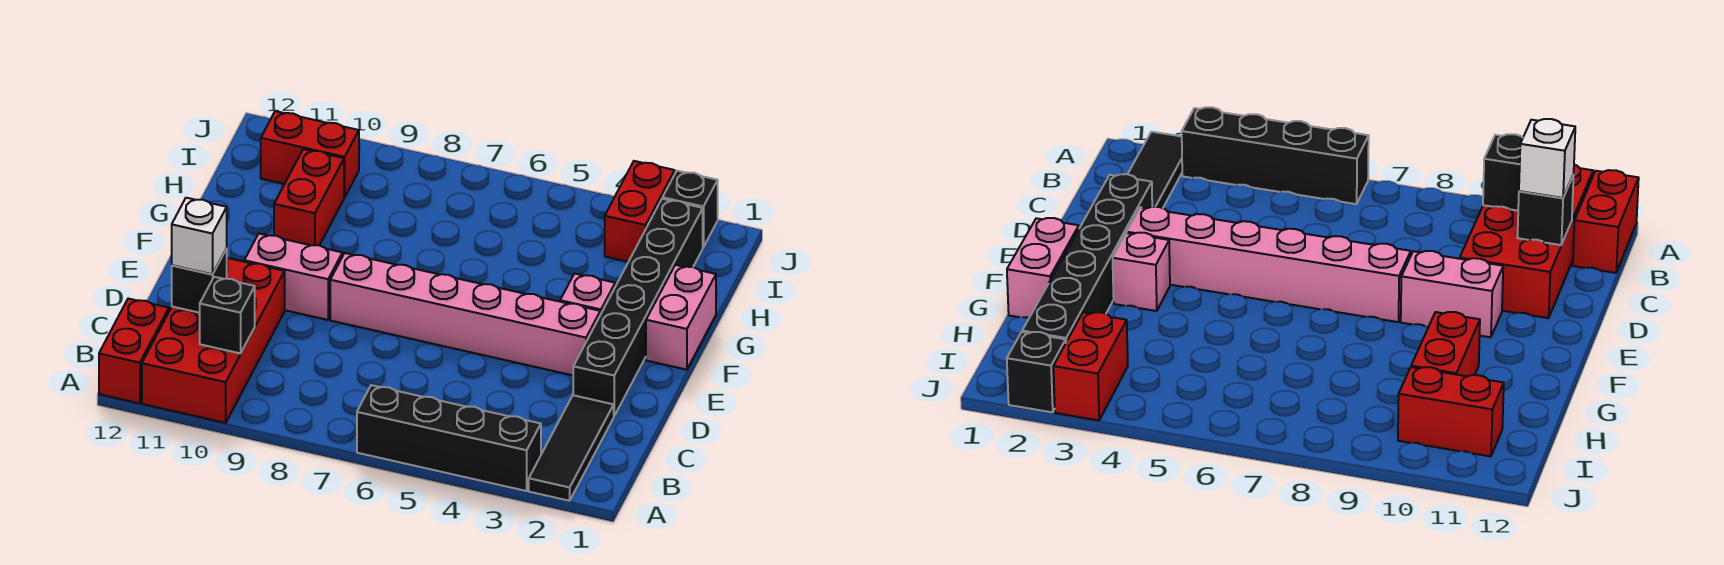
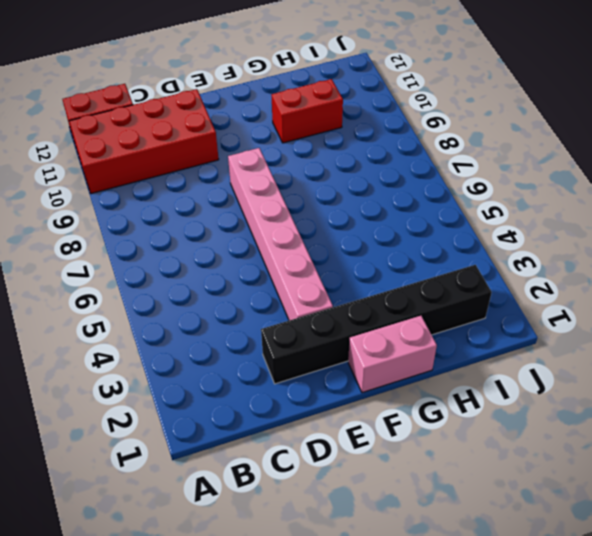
none -> black 1x3 tile [529,395,614,501]
none -> black 1x4 brick [357,385,541,491]
none -> pink 1x2 brick [244,234,342,320]

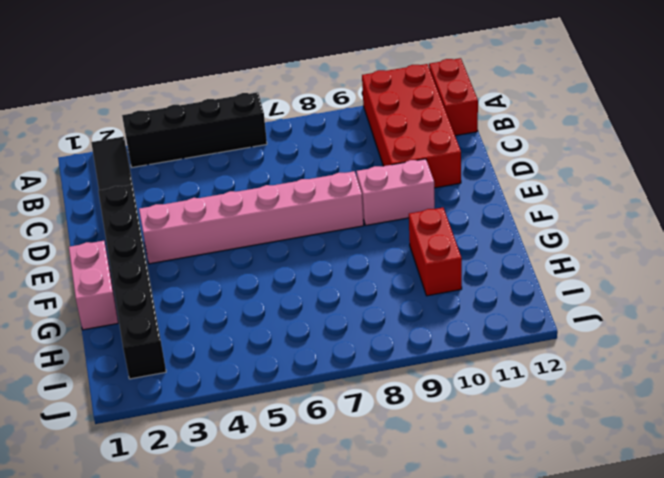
none -> pink 1x1 brick [560,274,615,315]
none -> red 1x2 brick [605,161,675,262]
none -> red 1x2 brick [261,111,359,198]

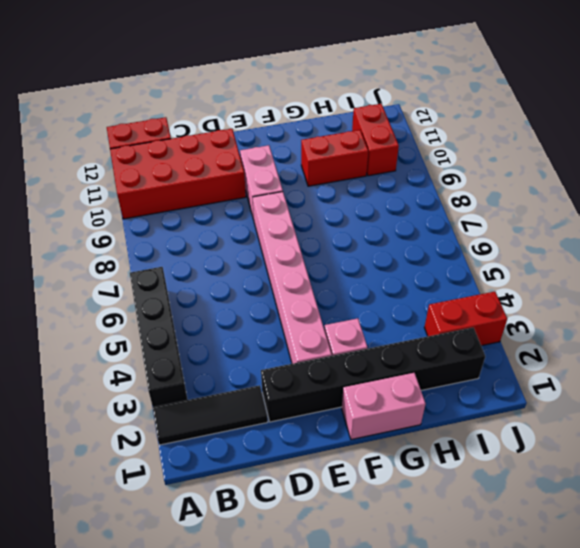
none -> black 1x1 brick [663,171,718,247]
none -> black 1x1 brick [200,277,255,353]
none -> black 1x1 brick [172,249,227,313]

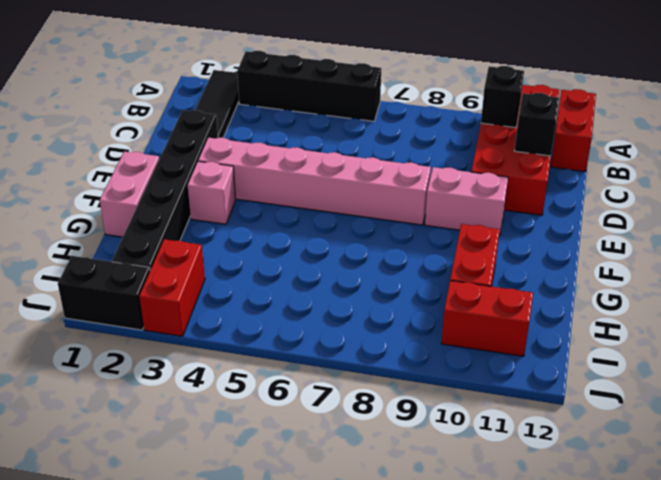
black 1x2 brick [58,256,150,330] -> black 1x1 brick [663,171,718,247]
none -> white 1x1 brick [172,198,227,274]

